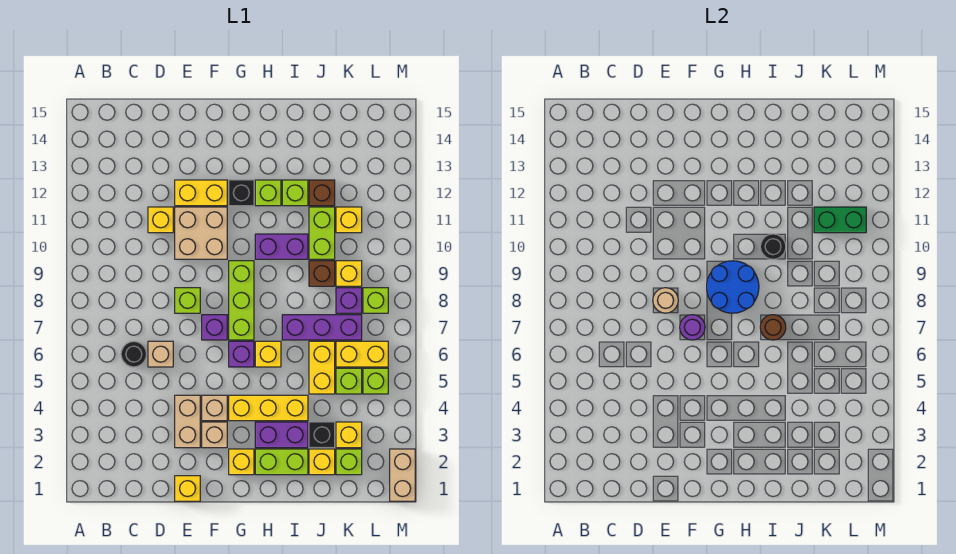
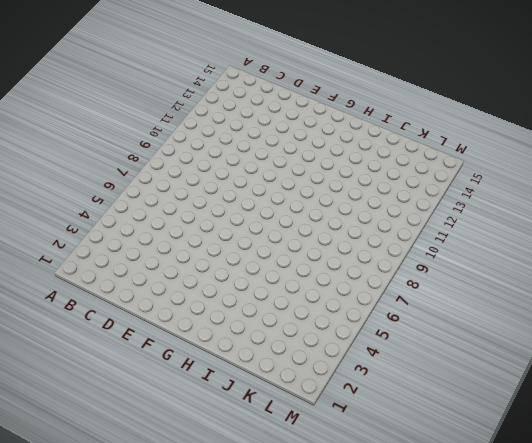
none -> black 1x1 round brick [121,341,147,367]
none -> tan 1x1 brick [148,341,173,367]
none -> yellow 1x1 brick [148,207,173,233]
none -> yellow 1x1 brick [175,476,200,501]

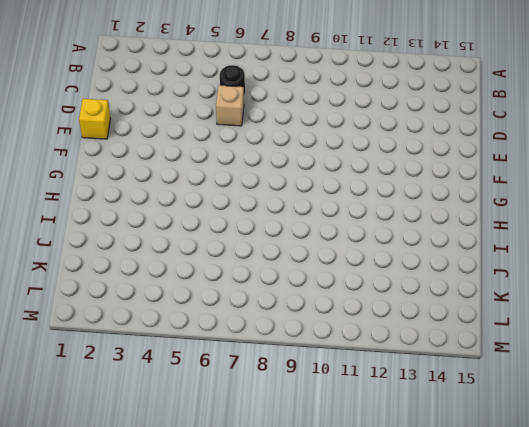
none -> yellow 1x1 brick [148,207,173,233]
none -> tan 1x2 brick [175,395,200,448]
none -> lime 1x1 brick [175,288,200,313]
none -> tan 2x2 brick [175,207,227,259]

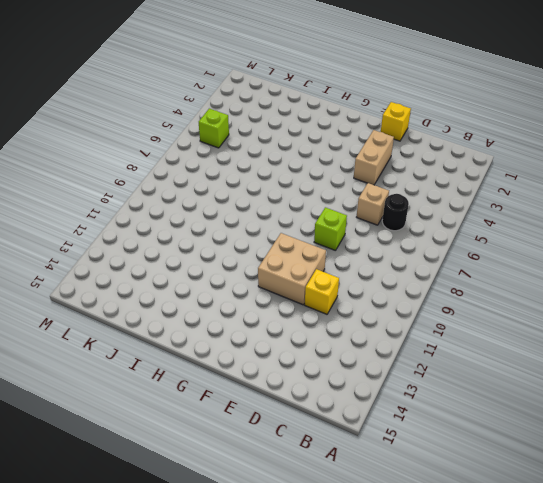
none -> yellow 1x2 brick [175,180,227,206]
none -> tan 1x1 brick [202,422,227,448]
none -> tan 1x1 brick [202,395,227,421]
none -> purple 1x1 brick [202,315,227,340]

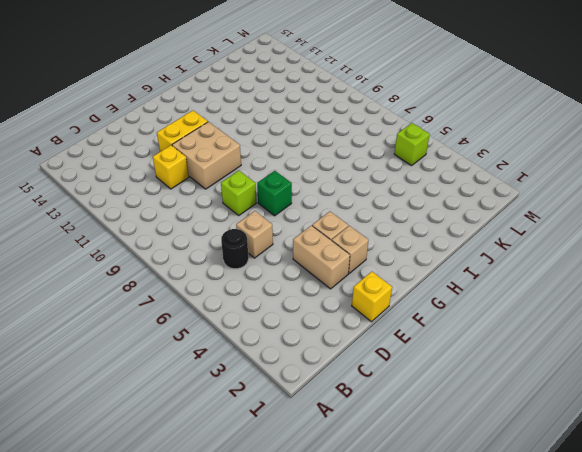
green 1x1 brick [257,171,292,216] -> purple 1x1 brick [202,315,227,340]
none -> yellow 1x1 brick [229,449,254,475]
none -> yellow 1x3 brick [229,395,308,421]
none -> purple 1x1 brick [229,341,254,367]
none -> lime 1x3 brick [229,261,254,340]

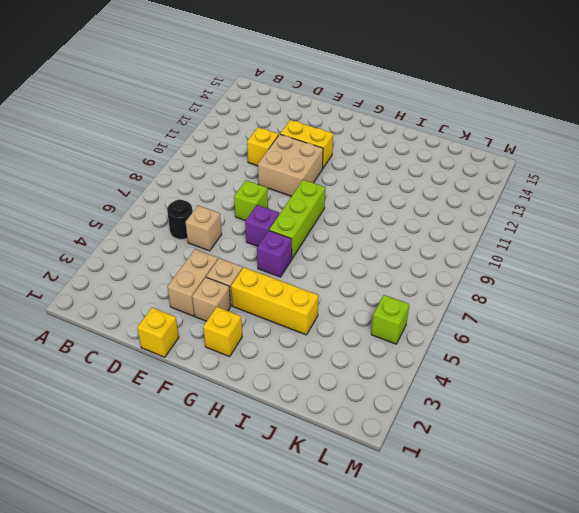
none -> black 1x1 brick [229,180,254,206]
none -> lime 1x2 brick [255,449,308,475]
none -> purple 1x2 brick [255,422,308,448]
none -> yellow 1x1 brick [255,341,281,367]

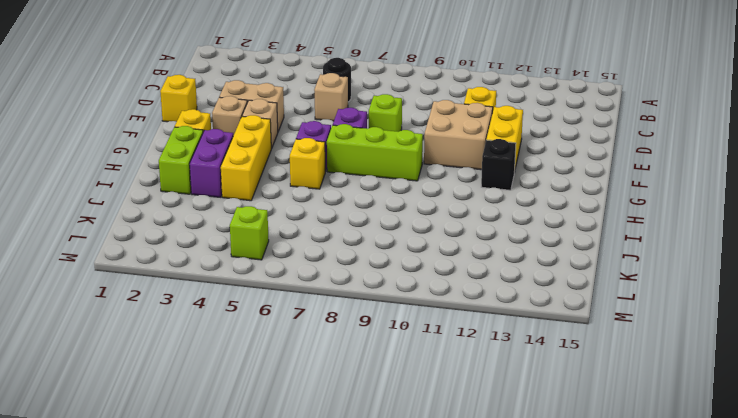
none -> purple 1x2 brick [255,234,308,259]
none -> lime 1x1 brick [255,180,281,206]
none -> purple 1x3 brick [282,315,362,340]
none -> lime 1x1 brick [282,180,308,206]

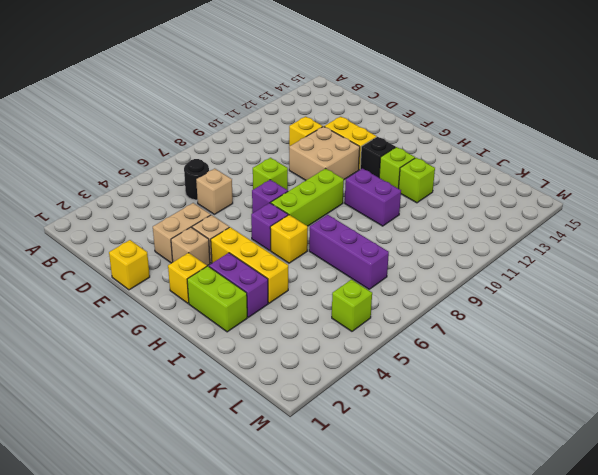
none -> yellow 1x1 brick [309,449,335,475]
none -> black 1x1 brick [309,422,335,448]
none -> yellow 1x2 brick [309,341,335,394]
none -> brown 1x1 brick [309,261,335,286]

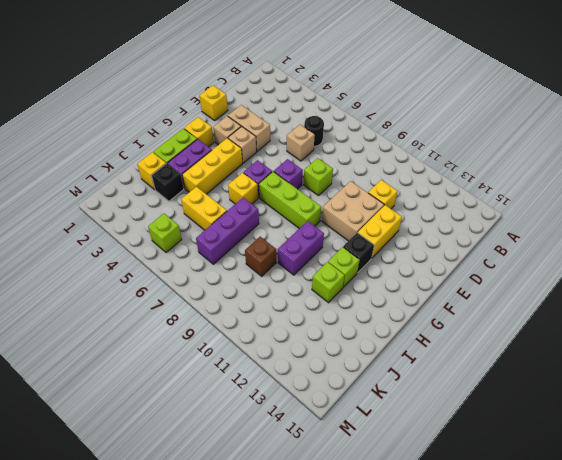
none -> lime 1x2 brick [309,207,335,259]
none -> brown 1x1 brick [309,180,335,206]
none -> lime 1x1 brick [336,449,362,475]
none -> yellow 1x1 brick [336,422,362,448]

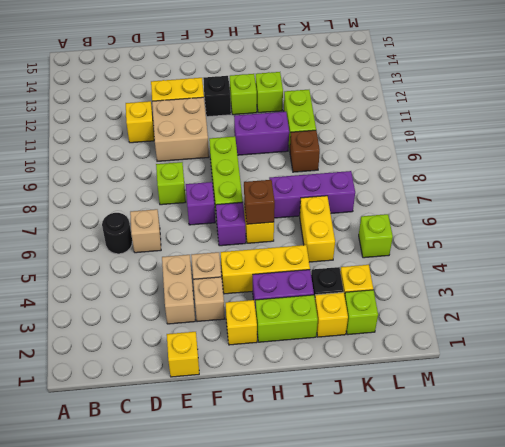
brown 1x1 brick [244,180,275,224] -> brown 1x1 brick moved to [309,180,335,206]
none -> lime 1x1 brick [336,368,362,394]
none -> yellow 1x2 brick [336,341,388,367]
none -> purple 1x1 brick [336,288,362,313]
none -> yellow 1x1 brick [336,261,362,286]

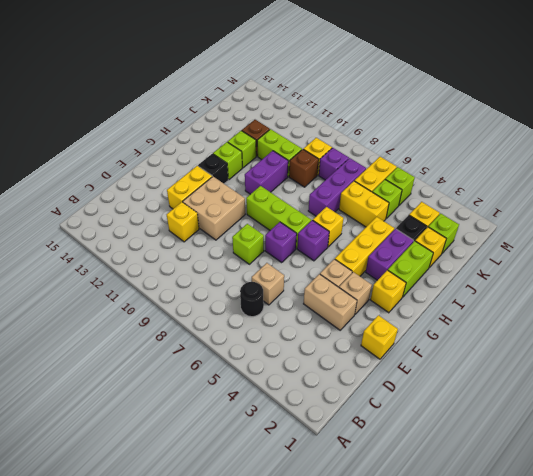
none -> yellow 1x1 brick [336,207,362,233]
none -> lime 1x1 brick [363,288,388,313]
none -> tan 1x2 brick [390,449,415,501]
none -> tan 1x1 round brick [653,288,678,313]

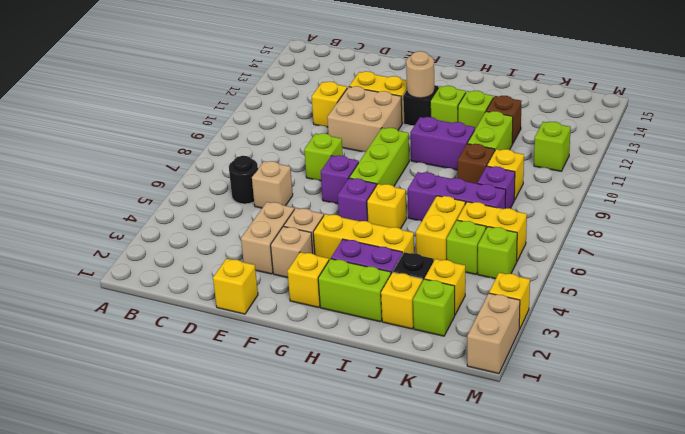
tan 1x1 round brick [406,51,434,98] -> tan 1x1 round brick moved to [653,288,678,313]
lime 1x1 brick [534,122,571,171] -> lime 1x1 brick moved to [363,288,388,313]
yellow 1x1 brick [489,273,530,329] -> yellow 1x1 brick moved to [336,207,362,233]
none -> purple 1x1 round brick [680,315,705,340]
none -> blue 2x2 round brick [707,261,759,313]
none -> brown 1x1 round brick [760,315,786,340]
none -> black 1x1 round brick [760,234,786,259]

